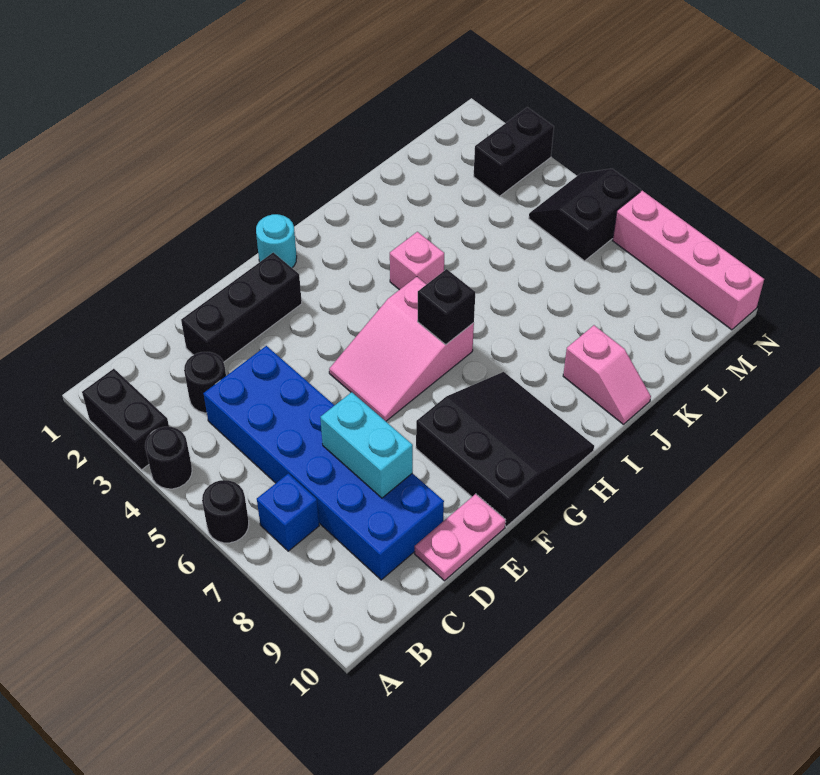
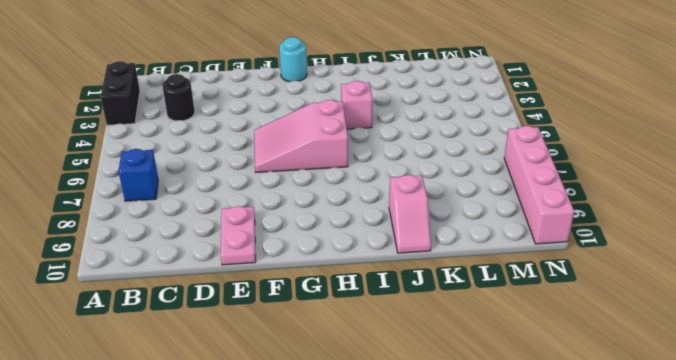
pink 1x2 plate [221,206,256,265] -> pink 1x2 plate turned to [415,494,506,581]
none -> black 1x1 round brick [145,427,192,489]
none -> black 1x1 round brick [202,480,249,543]
none -> blue 2x6 brick [204,346,444,580]

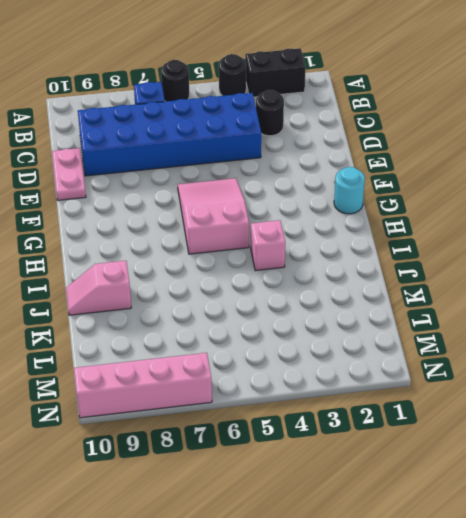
none -> black 1x3 brick [181,253,302,362]
none -> black 3x3 slope [416,372,594,526]
none -> black 1x2 brick [474,107,554,196]

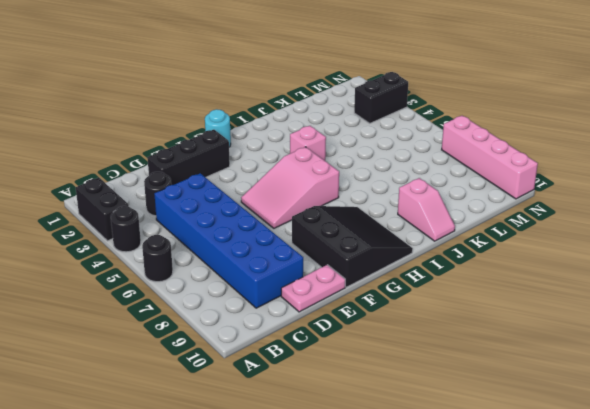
none -> blue 1x1 brick [257,473,319,551]
none -> black 2x2 slope [529,169,641,261]
none -> cyan 1x2 brick [320,392,413,498]

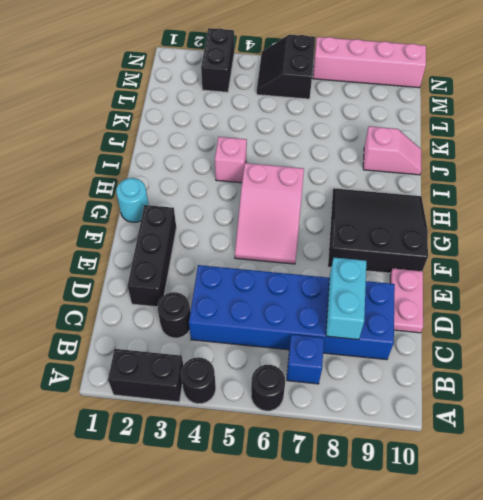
cyan 1x2 brick [326,258,366,340] -> cyan 1x2 brick turned to [320,392,413,498]
none -> black 1x1 brick [418,269,475,344]

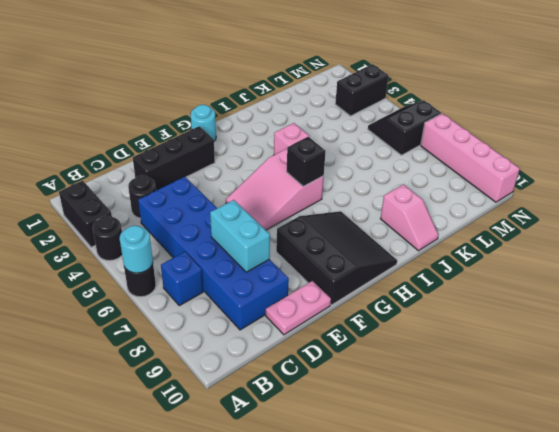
cyan 1x1 round brick [120,226,153,273] -> none

